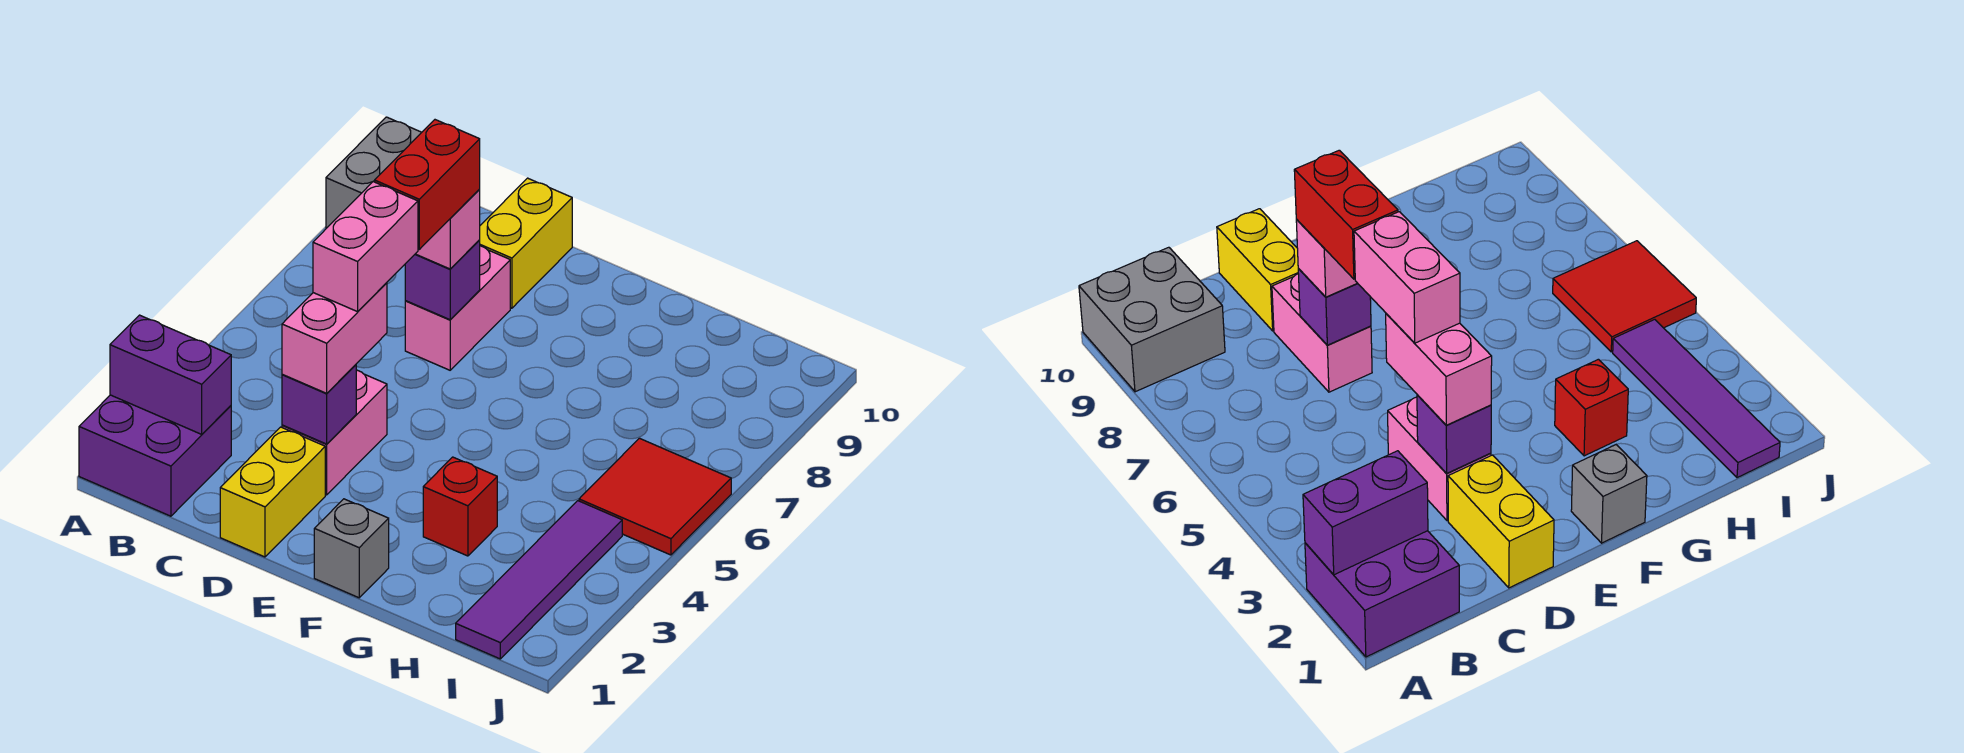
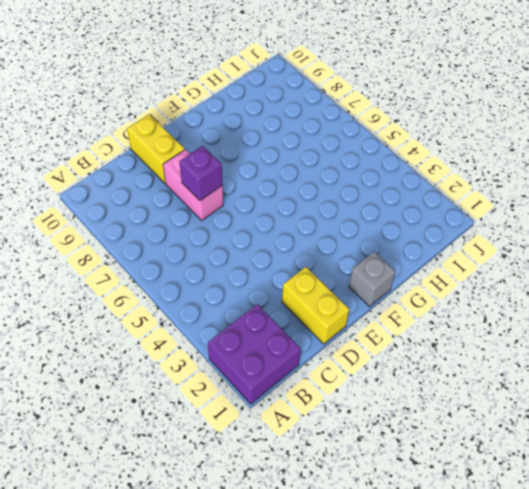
none -> grey 2x2 brick [326,117,422,228]
none -> pink 1x2 brick [282,370,387,495]
none -> red 1x1 brick [423,457,497,556]

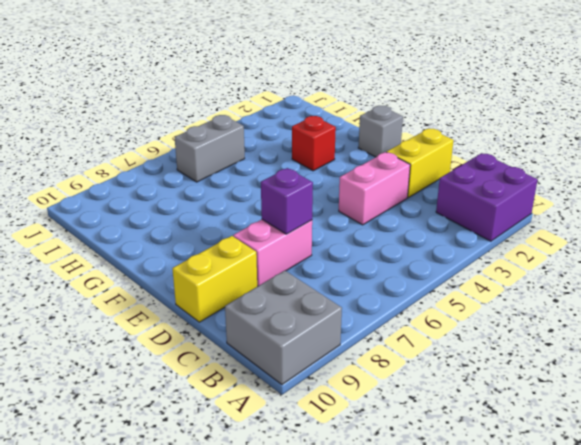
grey 1x2 brick [175,115,245,182] -> red 2x2 tile [579,438,731,555]
none -> purple 1x4 tile [456,501,622,659]
none -> purple 1x2 brick [110,315,231,434]
none -> purple 1x1 brick [282,365,356,444]

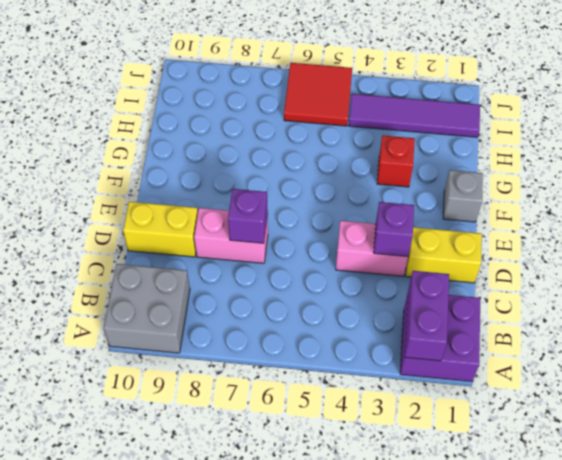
none -> pink 1x2 brick [282,283,387,393]
none -> pink 1x1 brick [416,190,480,269]
none -> pink 1x2 brick [313,182,418,312]

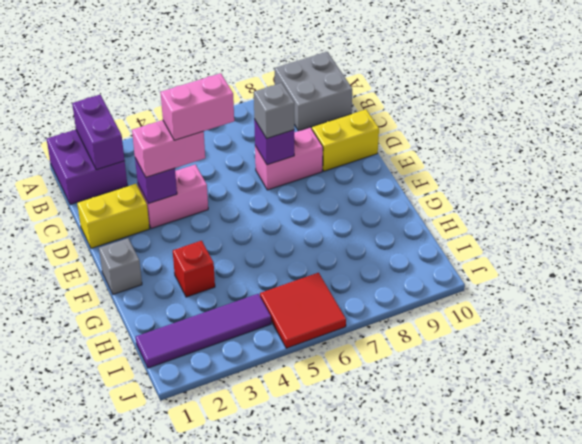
grey 1x1 brick [254,83,294,139] -> pink 1x1 brick [416,190,480,269]
none -> red 1x2 brick [375,120,480,249]

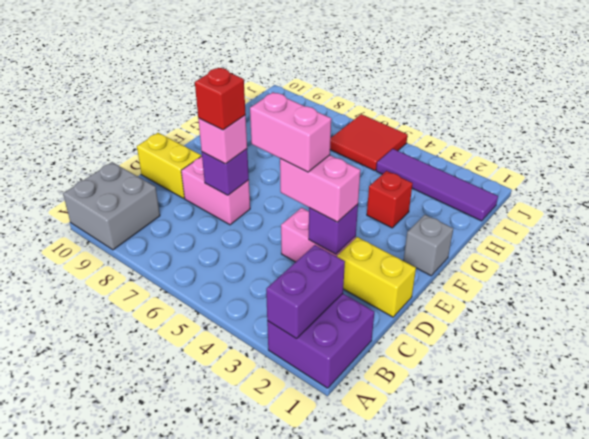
red 1x1 brick [195,68,246,130] -> red 1x2 brick [375,120,480,249]

